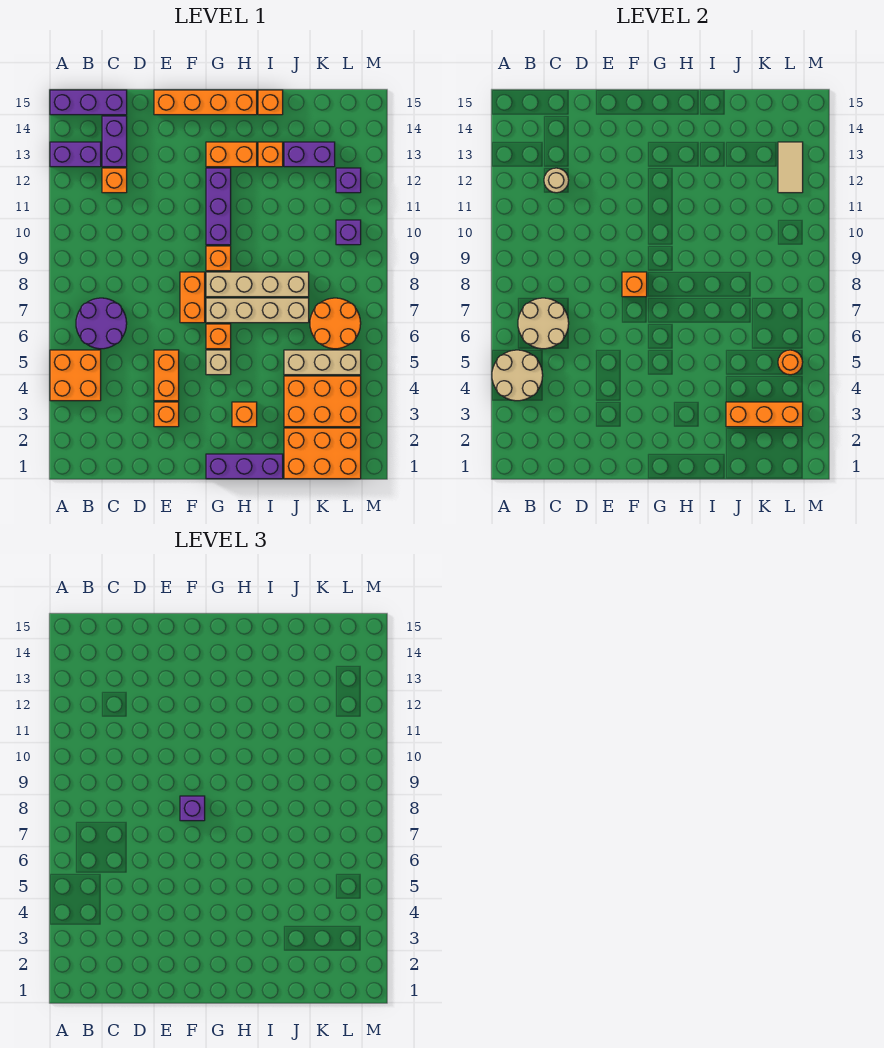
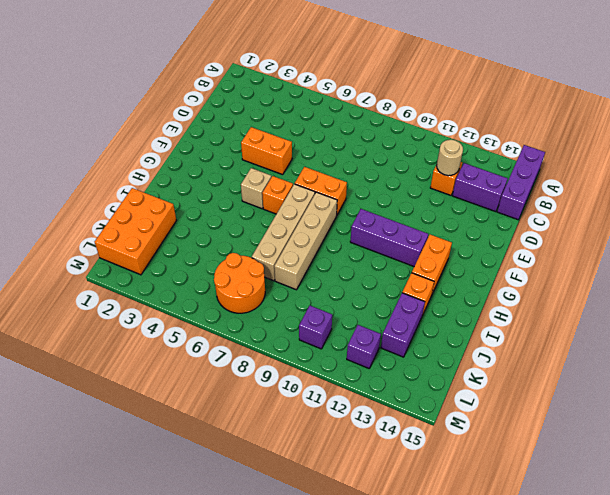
none -> orange 2x2 brick [50,350,101,401]
none -> purple 1x2 brick [50,142,101,167]
none -> purple 2x2 round brick [76,298,127,349]
none -> orange 1x1 brick [154,402,179,427]

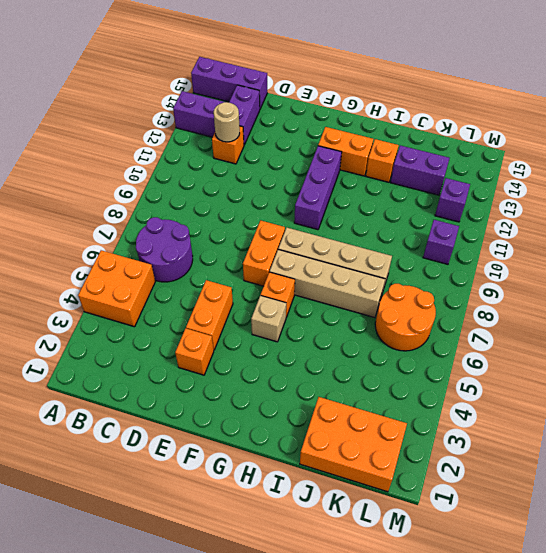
none -> orange 1x4 brick [154,90,257,115]
none -> purple 1x3 brick [206,454,283,479]
none -> orange 1x1 brick [206,246,231,271]
none -> orange 1x1 brick [232,402,257,427]

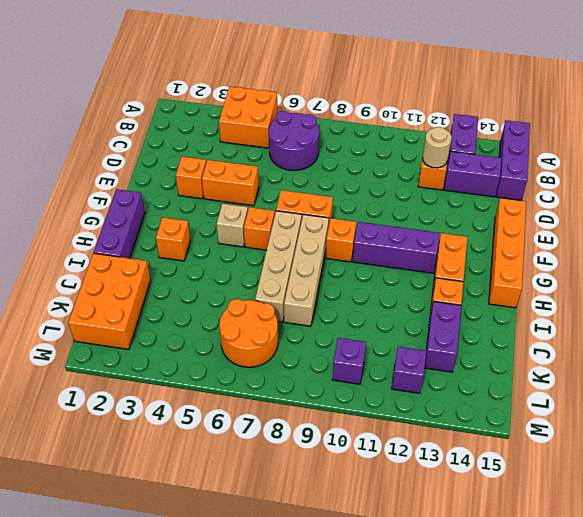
none -> orange 1x1 brick [258,90,283,115]
none -> orange 2x3 brick [284,376,361,427]
none -> tan 1x3 brick [284,350,361,375]
none -> tan 2x2 round brick [492,350,543,401]

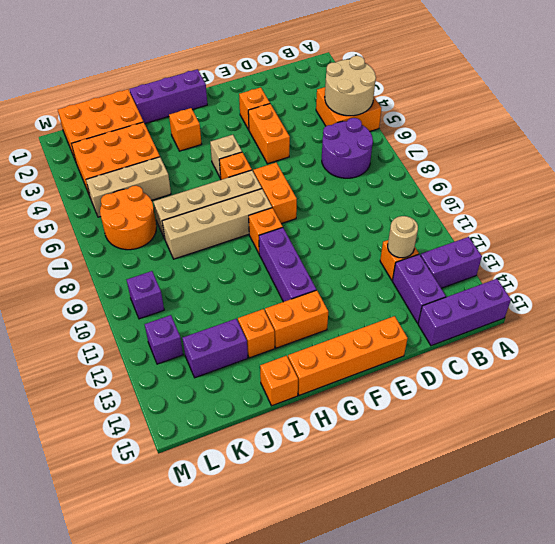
none -> tan 2x2 round brick [518,298,569,349]
none -> orange 1x1 brick [622,272,647,297]
none -> orange 1x3 brick [726,402,803,427]
none -> orange 1x1 round brick [778,350,803,375]

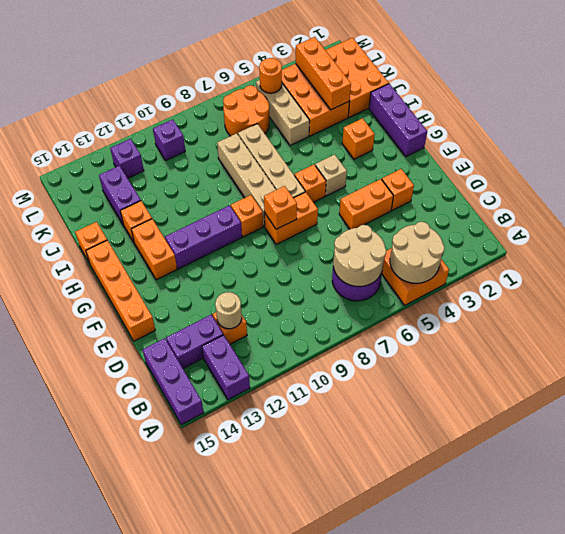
none -> tan 1x2 tile [778,142,803,193]
none -> purple 1x1 brick [180,796,205,821]

